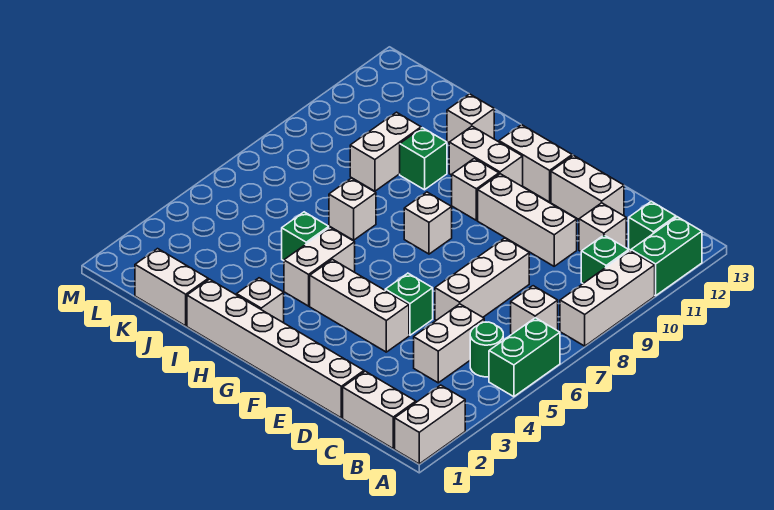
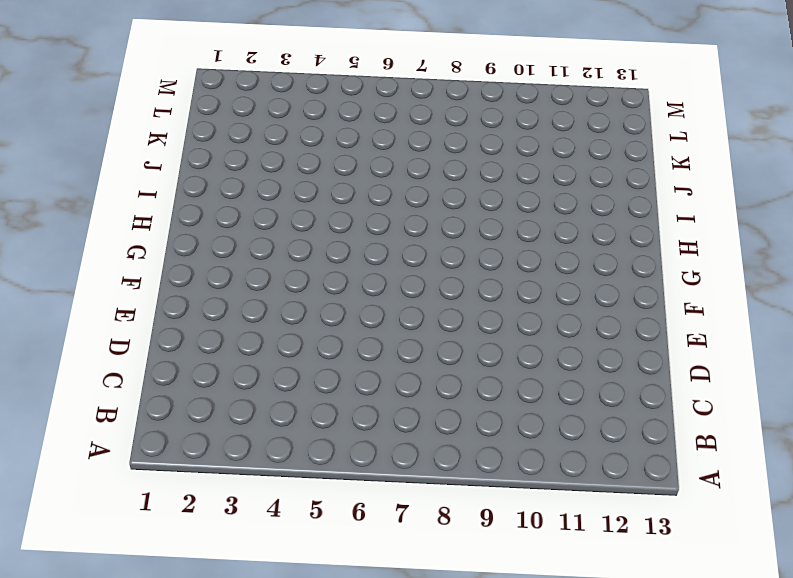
none -> white 1x2 brick [395,385,465,464]
none -> green 1x2 brick [489,318,560,397]
none -> white 1x3 brick [560,251,655,346]

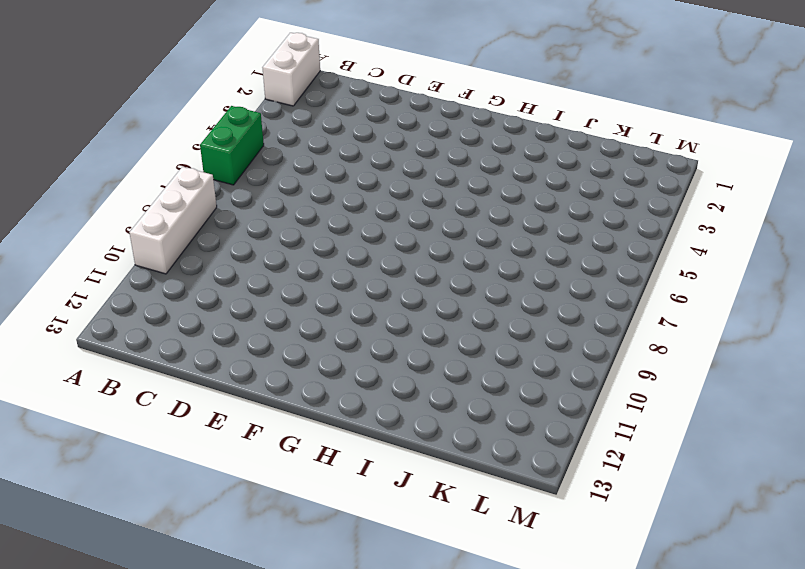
none -> green 1x2 brick [631,217,702,296]
none -> white 1x2 brick [343,371,416,449]
none -> green 1x1 round brick [470,322,503,377]

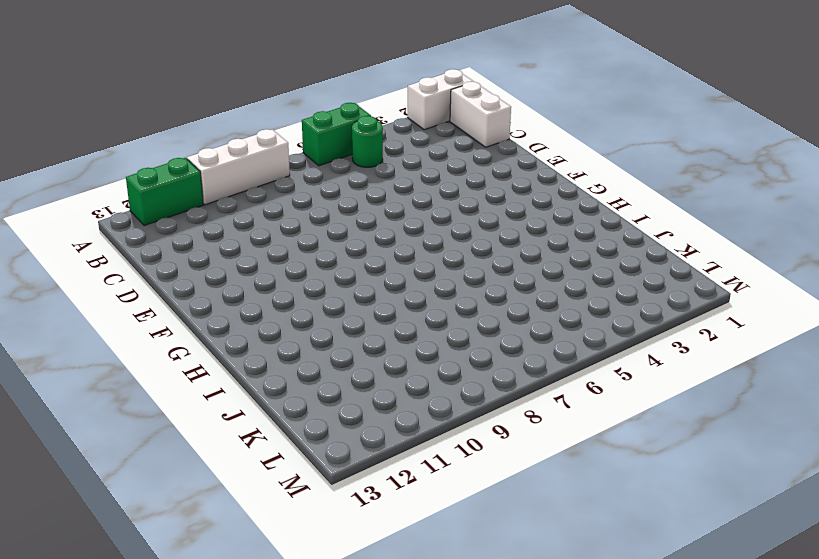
none -> white 1x1 brick [511,286,558,334]
none -> green 1x1 brick [581,235,629,283]
none -> green 1x1 brick [629,201,676,250]

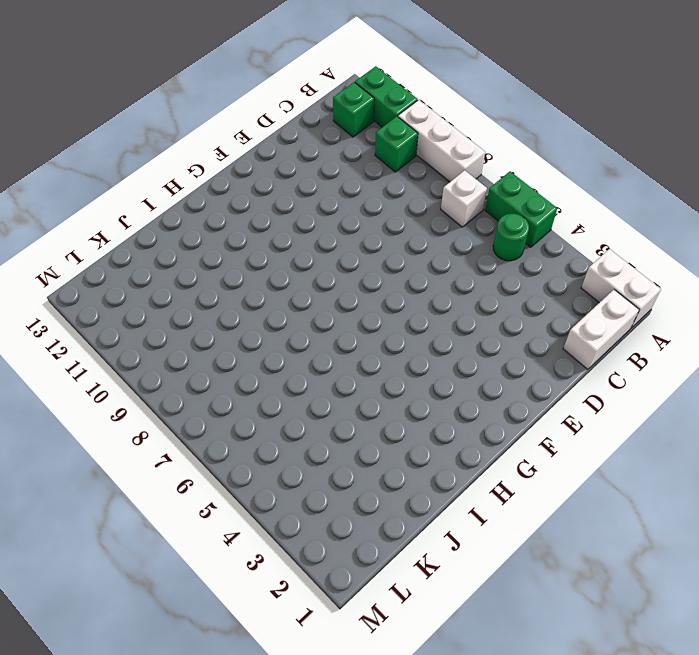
none -> white 1x2 brick [414,304,484,383]
none -> white 1x1 brick [579,203,626,251]
none -> white 1x6 brick [187,279,364,418]

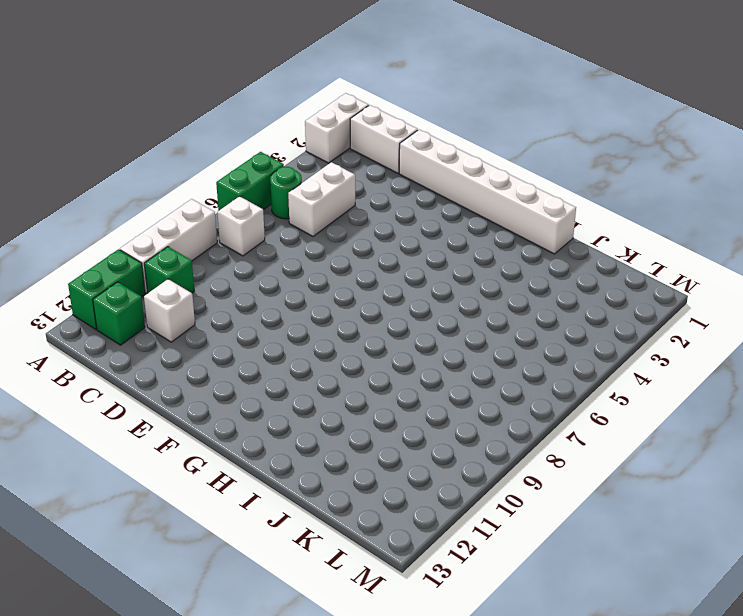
none -> white 1x3 brick [435,238,529,320]
none -> white 1x3 brick [478,174,577,266]
none -> white 1x2 brick [551,155,624,219]

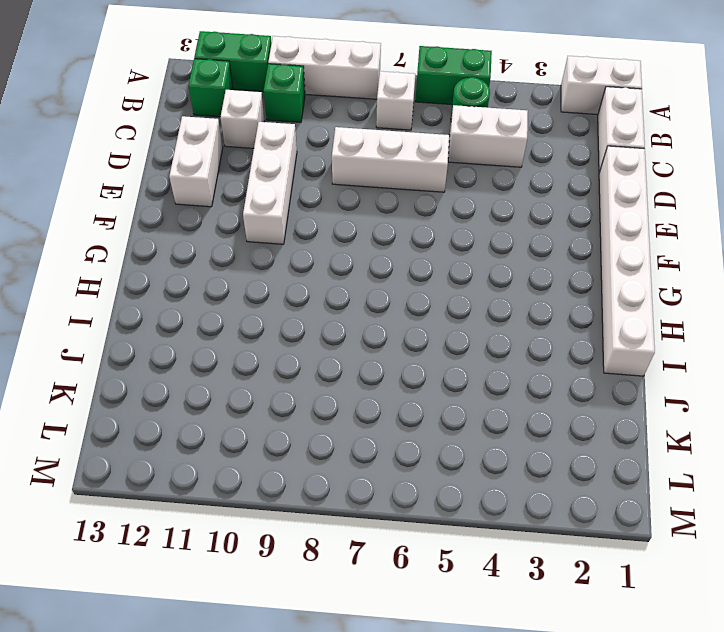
none -> white 1x3 brick [310,259,409,352]
none -> green 1x1 brick [385,273,433,335]
none -> white 1x2 brick [499,125,572,202]

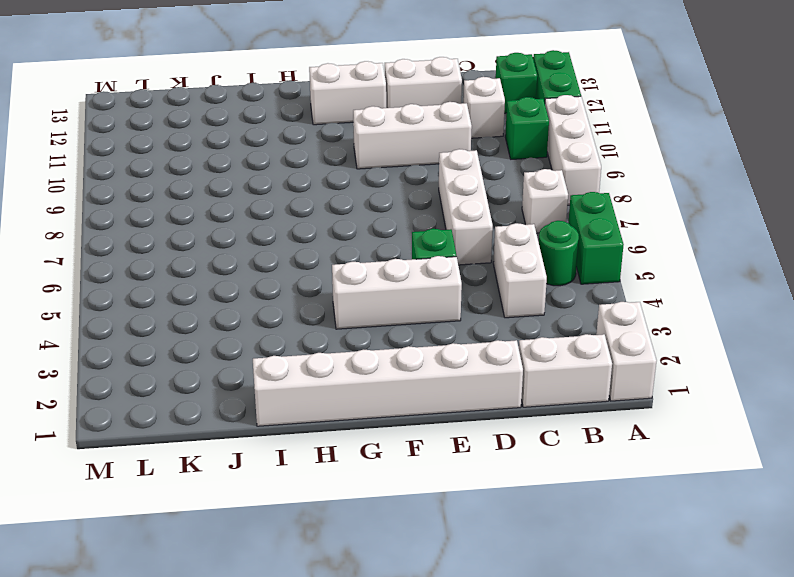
none -> white 1x1 brick [404,192,452,254]
none -> white 1x1 brick [452,158,499,220]
none -> white 1x2 brick [449,126,523,187]

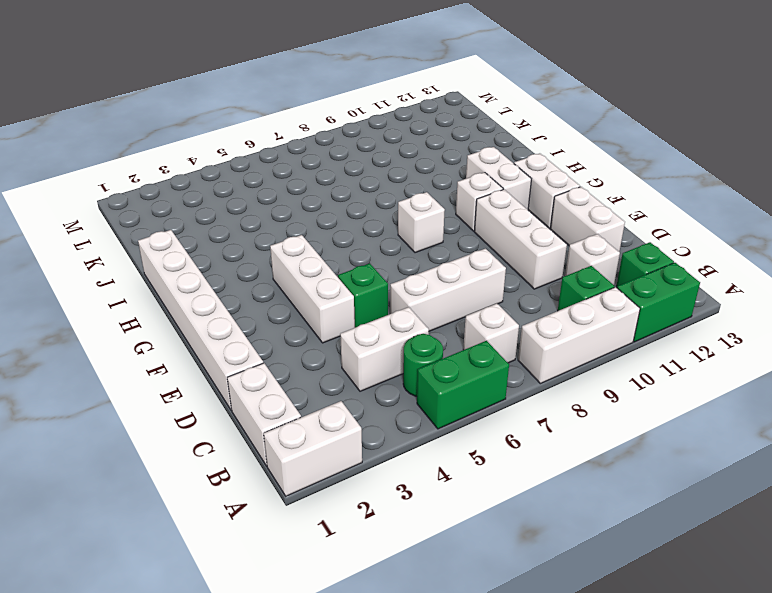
none -> white 1x1 brick [237,278,284,323]
none -> white 1x2 brick [284,227,355,306]
none -> green 1x1 brick [282,212,329,261]

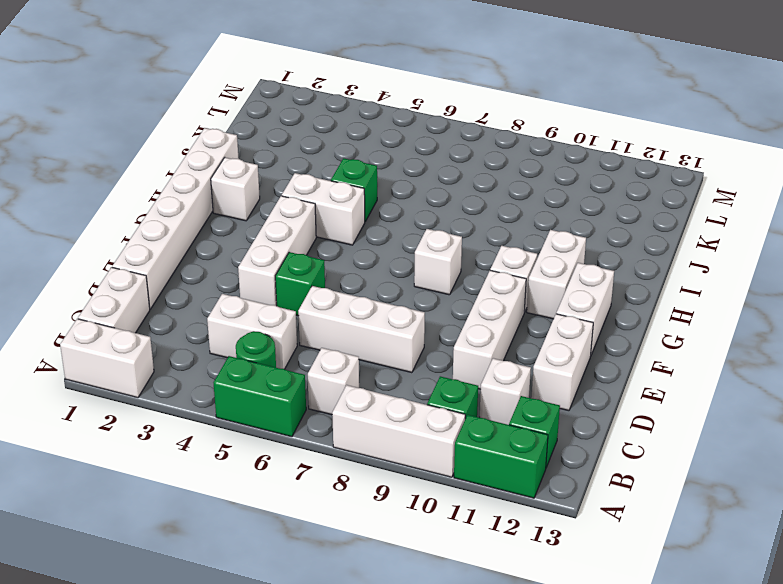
none -> white 1x1 brick [329,178,376,240]
none -> green 1x1 brick [400,128,447,190]
none -> white 1x1 brick [447,94,494,142]

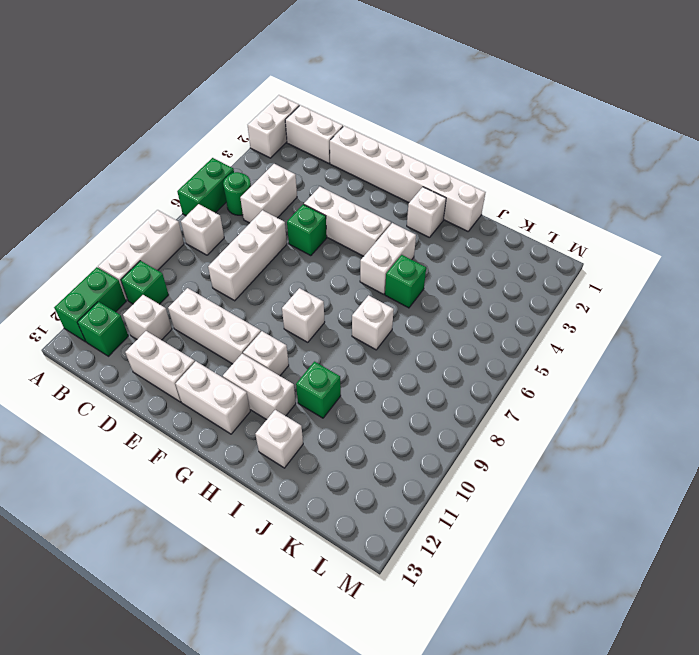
none -> white 1x2 brick [135,249,208,326]
none -> white 1x2 brick [350,112,421,191]

